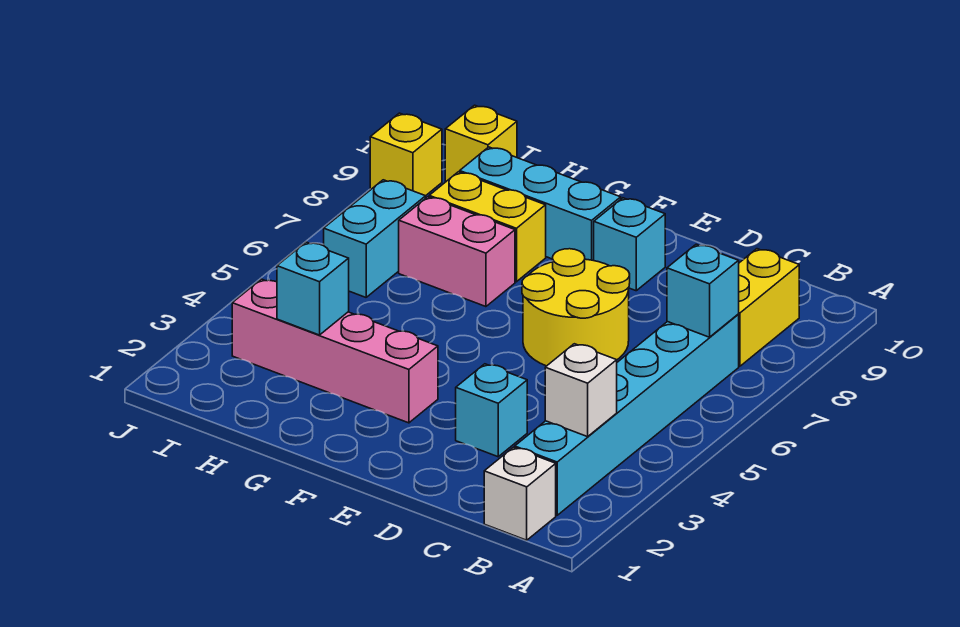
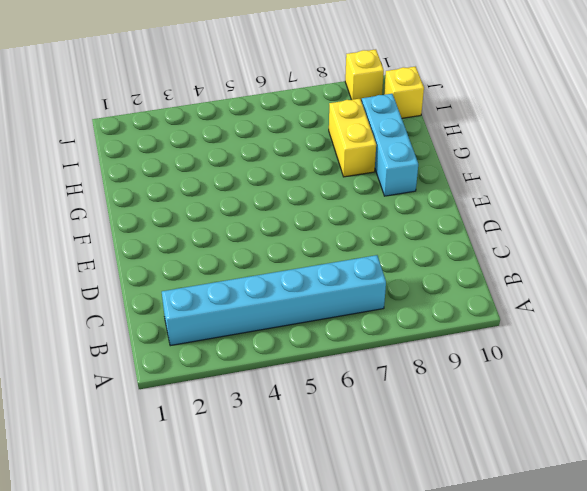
none -> white 1x1 brick [484,447,556,540]
none -> yellow 1x2 brick [738,249,799,366]
none -> cyan 1x1 brick [456,364,527,457]

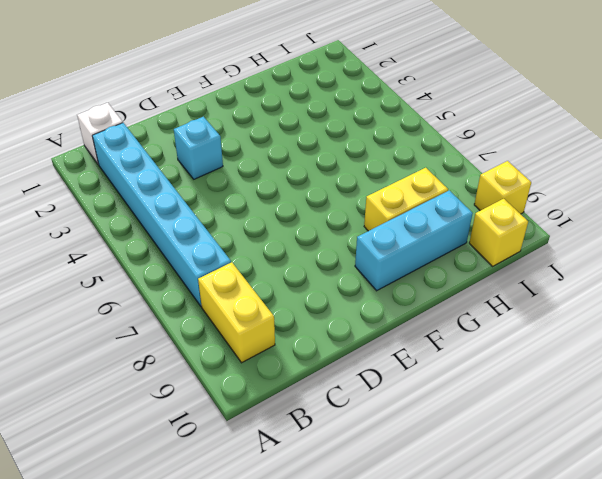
none -> yellow 2x2 round brick [522,249,630,366]
none -> cyan 1x1 brick [594,198,665,291]
none -> pink 1x4 brick [232,279,438,423]

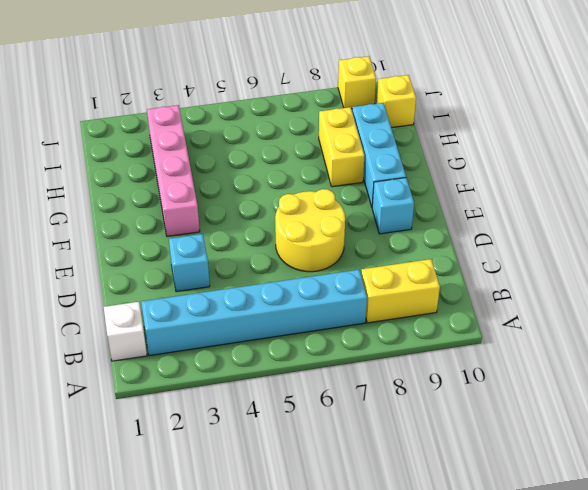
none -> pink 1x2 brick [399,197,515,307]
none -> cyan 1x2 brick [324,180,426,297]
none -> white 1x1 brick [545,344,617,437]

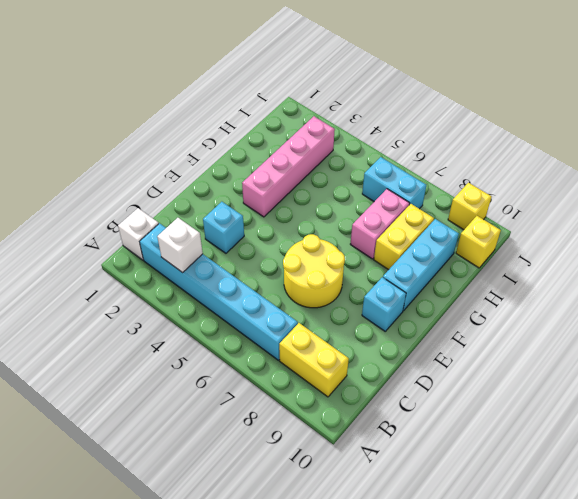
none -> cyan 1x1 brick [667,244,739,337]
none -> cyan 1x1 brick [277,242,349,335]

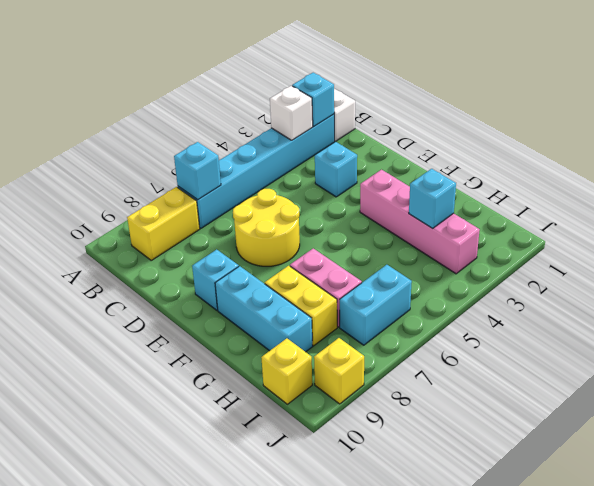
cyan 1x1 brick [292,73,334,126] -> none

